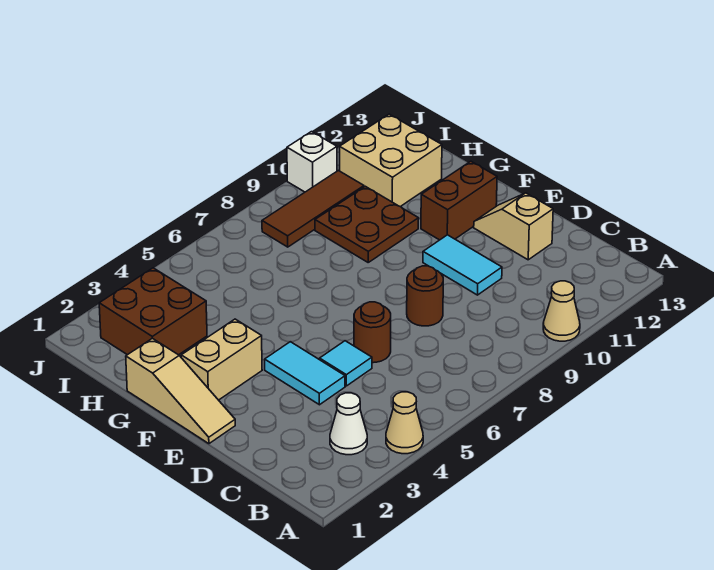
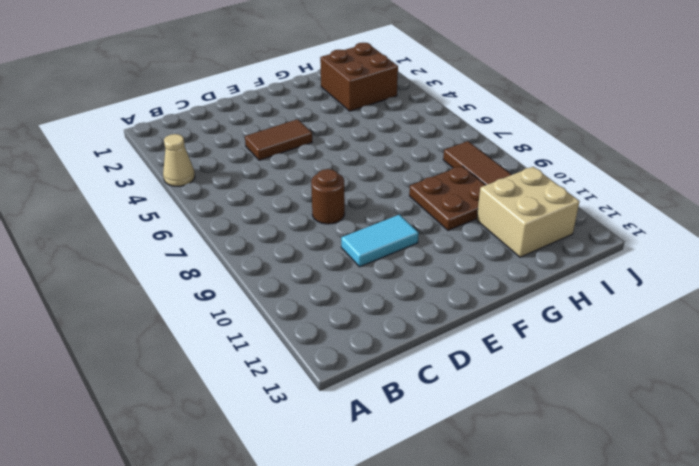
brown 1x2 tile [245,119,312,160] -> cyan 1x2 tile [265,342,345,405]
none -> tan 1x1 cone [543,281,580,341]
none -> white 1x1 cone [330,393,367,455]
none -> cyan 1x1 tile [320,341,372,386]

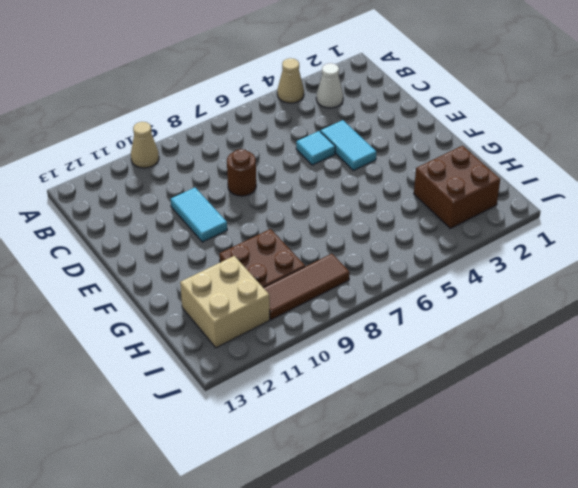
none -> brown 1x1 round brick [354,302,391,363]
none -> tan 1x2 slope [474,193,553,260]
none -> tan 1x3 slope [126,338,235,444]

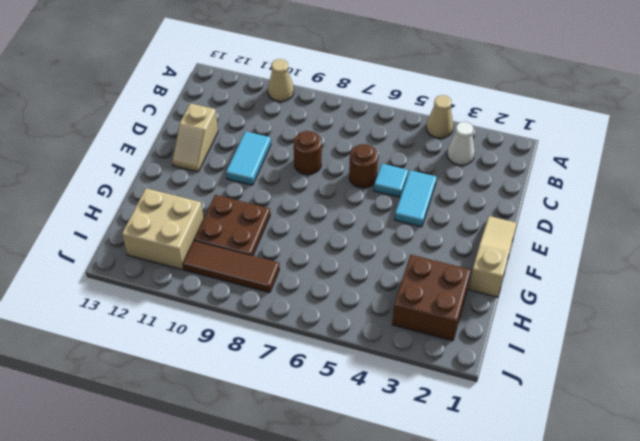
none -> tan 1x2 brick [181,319,262,400]
none -> brown 1x2 brick [421,161,497,240]
none -> white 1x1 brick [287,132,337,192]

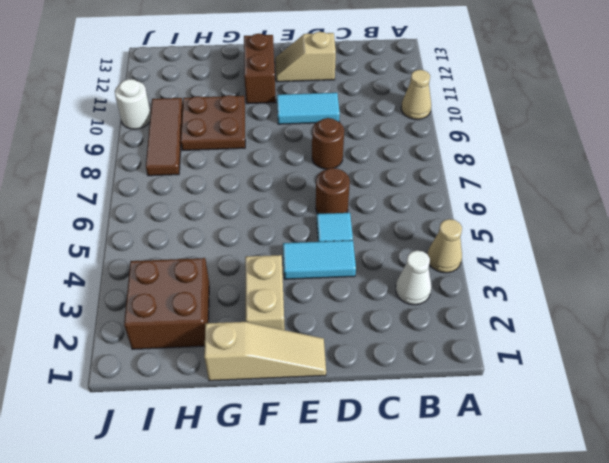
white 1x1 round brick [115,79,151,129] -> white 1x1 brick [287,132,337,192]
none -> tan 2x2 brick [340,114,442,207]

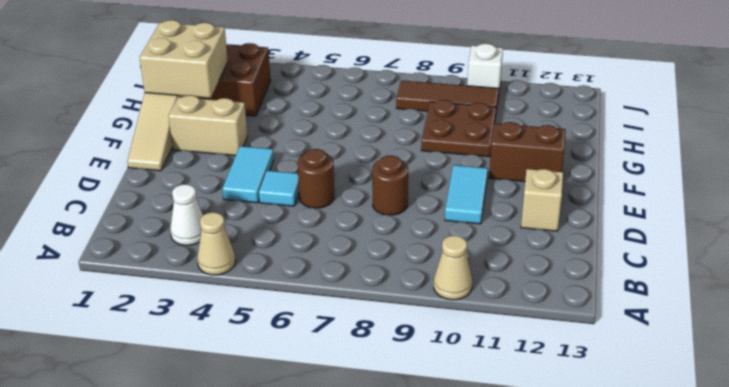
tan 2x2 brick [140,20,228,98] -> tan 2x2 brick moved to [340,114,442,207]

